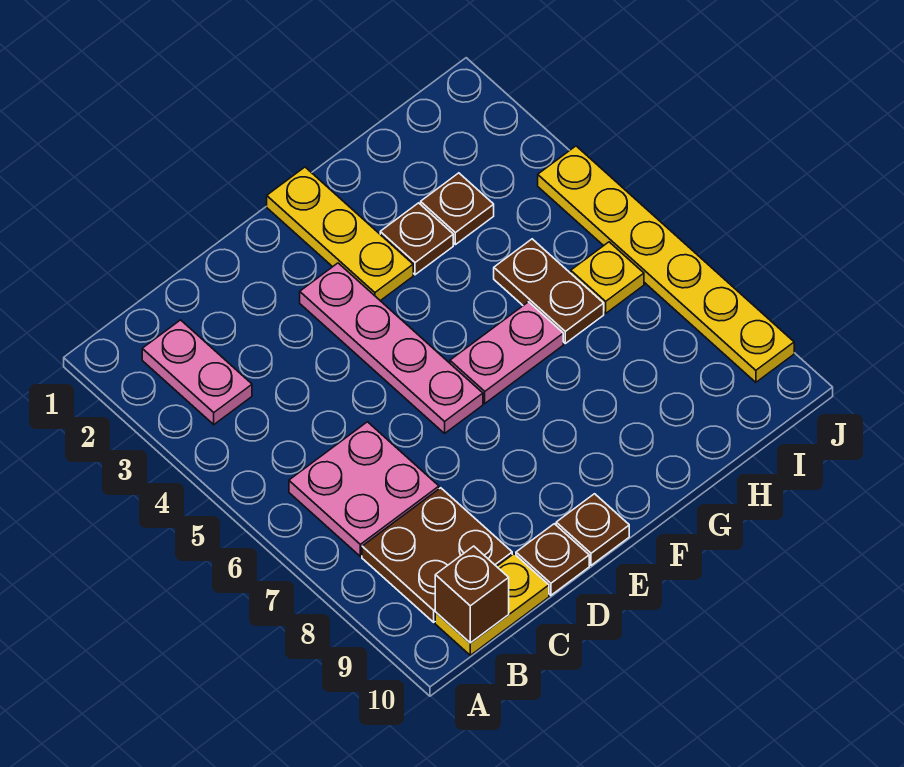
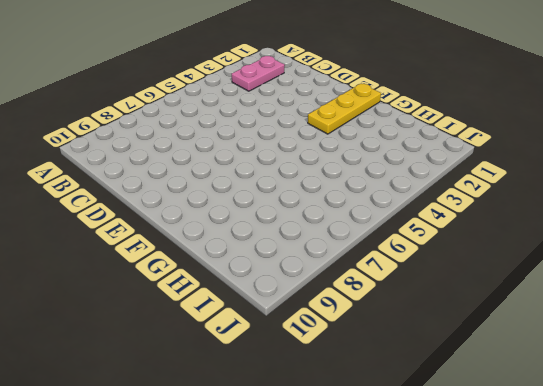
none -> pink 2x2 plate [289,422,439,556]
none -> brown 2x2 plate [362,488,512,622]
none -> yellow 1x2 plate [435,554,549,655]

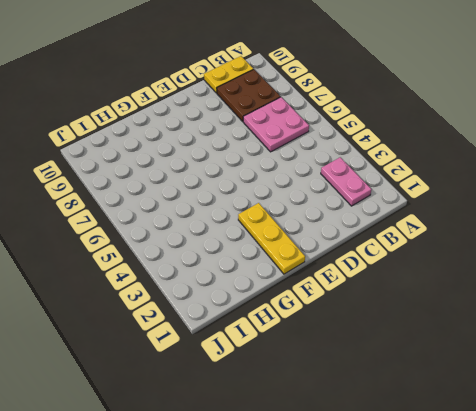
none -> brown 1x1 plate [516,524,589,595]
none -> pink 1x4 plate [300,263,483,433]
none -> brown 1x1 plate [556,494,629,565]

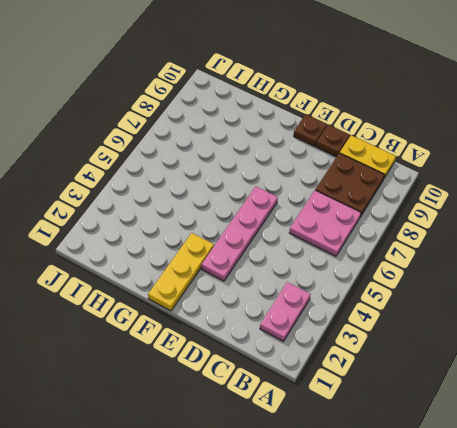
none -> pink 1x2 plate [450,302,563,403]
none -> brown 1x1 plate [380,203,453,275]
none -> brown 1x1 plate [421,173,494,245]

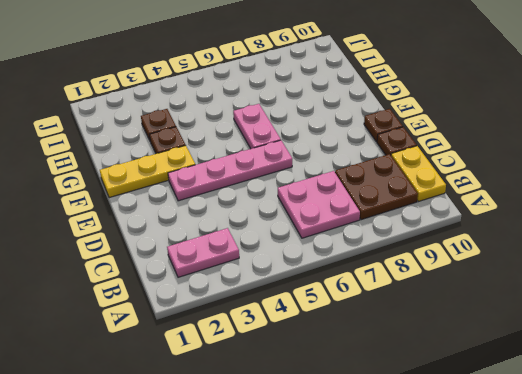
none -> brown 1x2 plate [494,239,604,343]
none -> yellow 1x1 plate [571,242,644,313]
none -> yellow 1x6 plate [538,146,794,382]

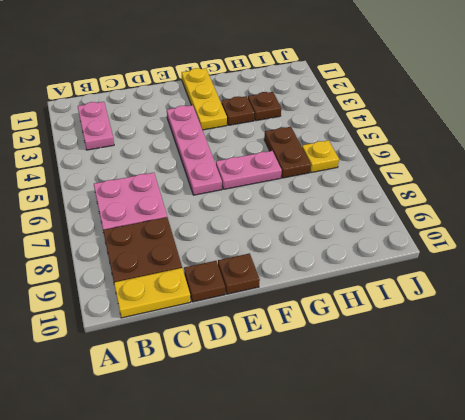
none -> yellow 1x6 plate [538,146,794,382]
none -> brown 1x1 brick [435,546,509,643]

